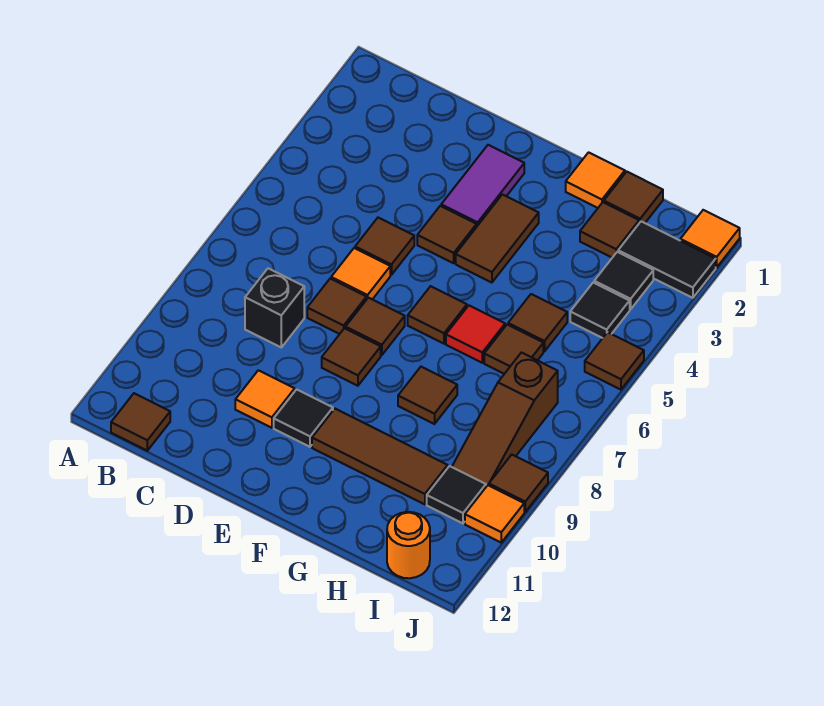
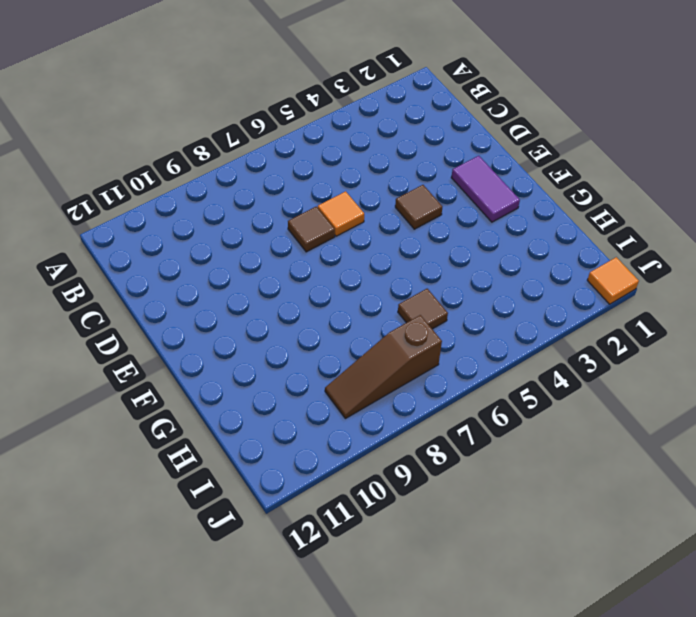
purple 1x2 tile [451,156,520,222] -> purple 1x2 tile turned to [441,145,524,226]
none -> brown 1x1 tile [111,393,170,451]
none -> black 1x1 brick [245,268,304,347]
none -> brown 1x1 tile [355,218,414,275]
none -> orange 1x1 tile [235,370,295,428]

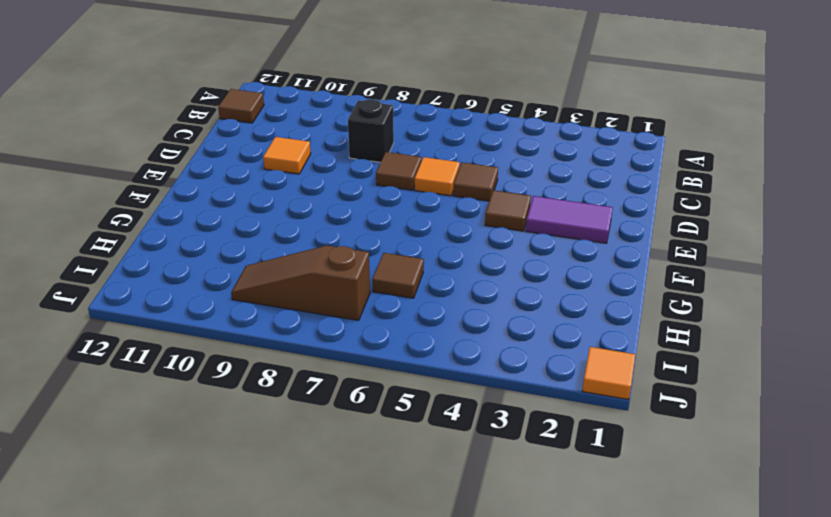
none -> brown 1x1 tile [346,298,405,355]
none -> brown 1x1 tile [322,328,381,386]
none -> black 1x1 tile [274,389,333,447]
none -> brown 1x2 tile [456,194,539,283]

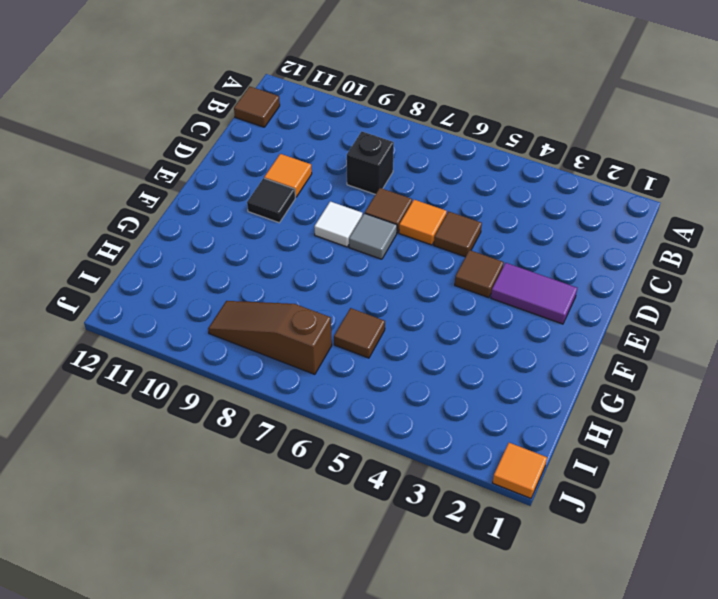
grey 1x1 tile [349,213,397,259] -> brown 1x1 tile [346,298,405,355]
white 1x1 tile [314,201,362,247] -> brown 1x1 tile [322,328,381,386]
none -> brown 1x2 tile [456,194,539,283]
none -> brown 1x1 tile [408,286,467,344]
none -> brown 1x3 tile [312,409,448,504]
none -> orange 1x1 tile [566,152,625,208]

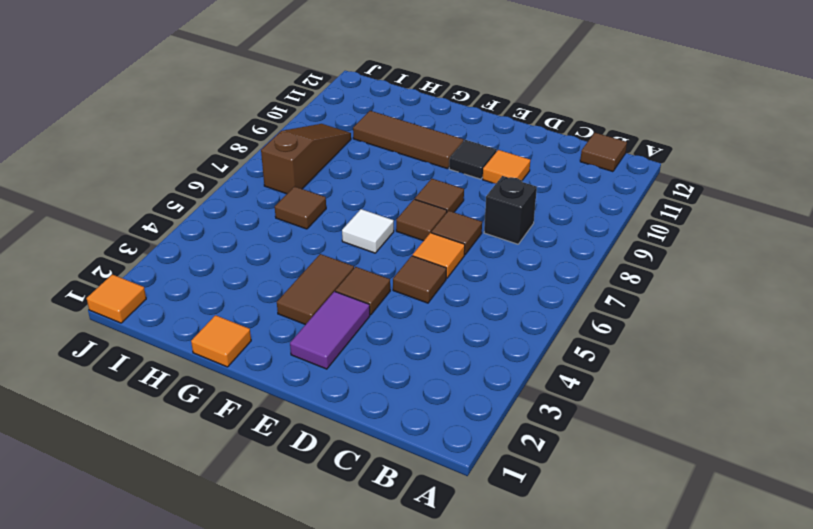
white 1x1 tile [342,209,394,253] -> brown 1x1 tile [408,286,467,344]
none -> red 1x1 tile [446,306,505,363]
none -> brown 1x1 tile [398,367,457,424]
none -> brown 1x1 tile [604,172,663,223]
none -> brown 1x1 tile [580,202,639,258]

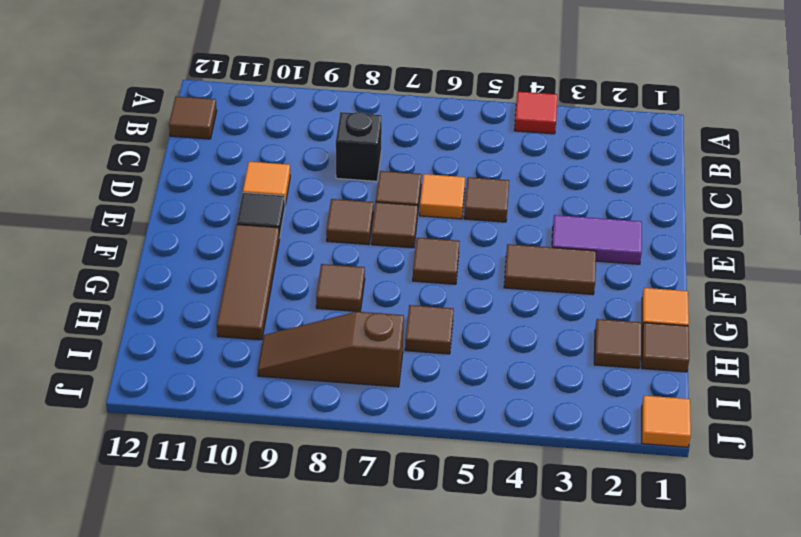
red 1x1 tile [514,92,557,134] -> red 1x1 tile moved to [446,306,505,363]
none -> brown 1x1 tile [417,206,477,263]
none -> brown 1x1 tile [508,294,567,351]
none -> black 1x2 tile [618,221,716,298]
none -> black 1x1 tile [594,252,653,309]

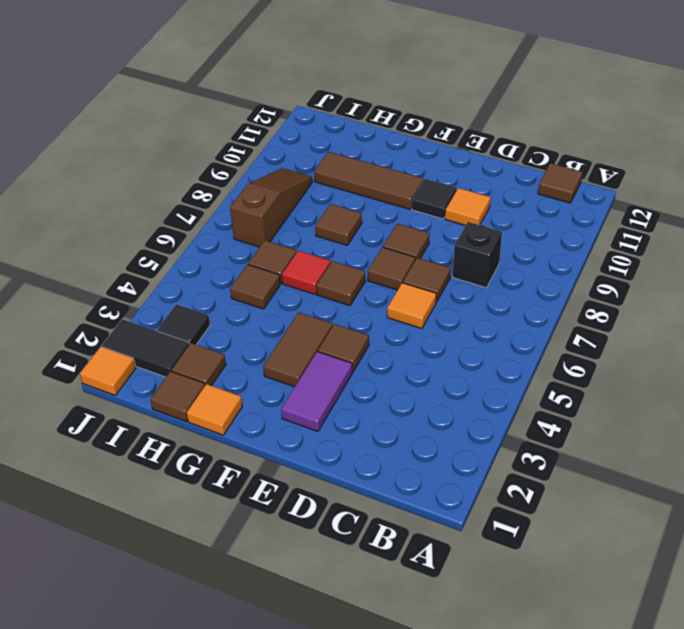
none -> brown 1x1 tile [355,218,414,275]
none -> black 1x1 tile [570,283,630,338]
none -> black 1x1 tile [427,466,486,523]
none -> orange 1x1 round brick [387,512,430,578]

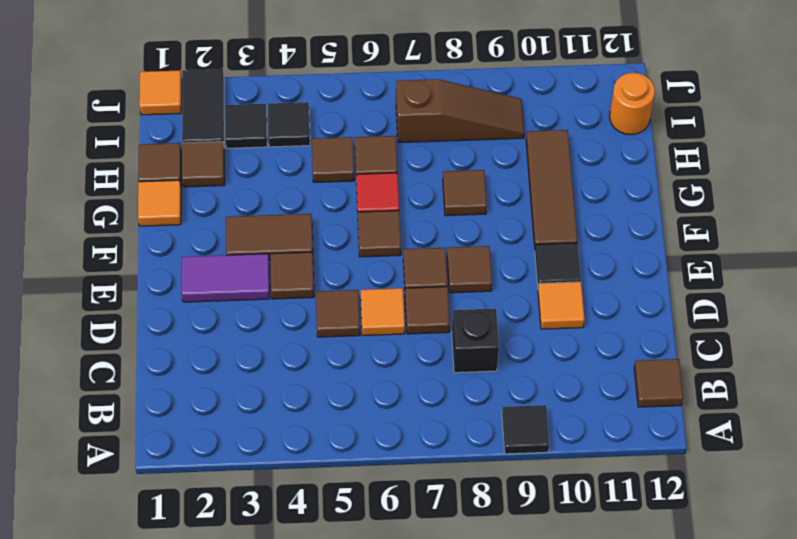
black 1x1 tile [502,405,549,454] -> black 1x1 tile moved to [427,466,486,523]
none -> brown 1x1 tile [585,332,644,390]
none -> brown 1x1 tile [489,455,548,512]
none -> orange 1x1 tile [465,485,524,542]

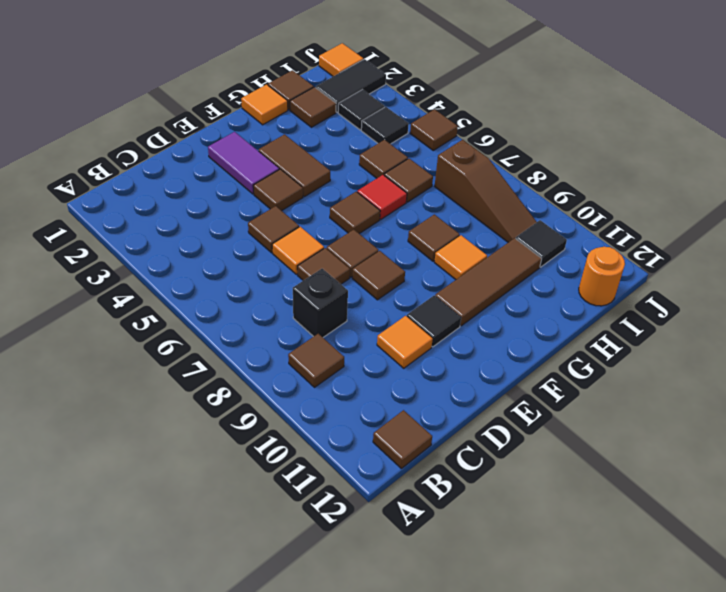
brown 1x1 tile [288,334,344,387] -> brown 1x1 tile moved to [489,455,548,512]
orange 1x1 tile [434,235,487,280] -> orange 1x1 tile moved to [465,485,524,542]

